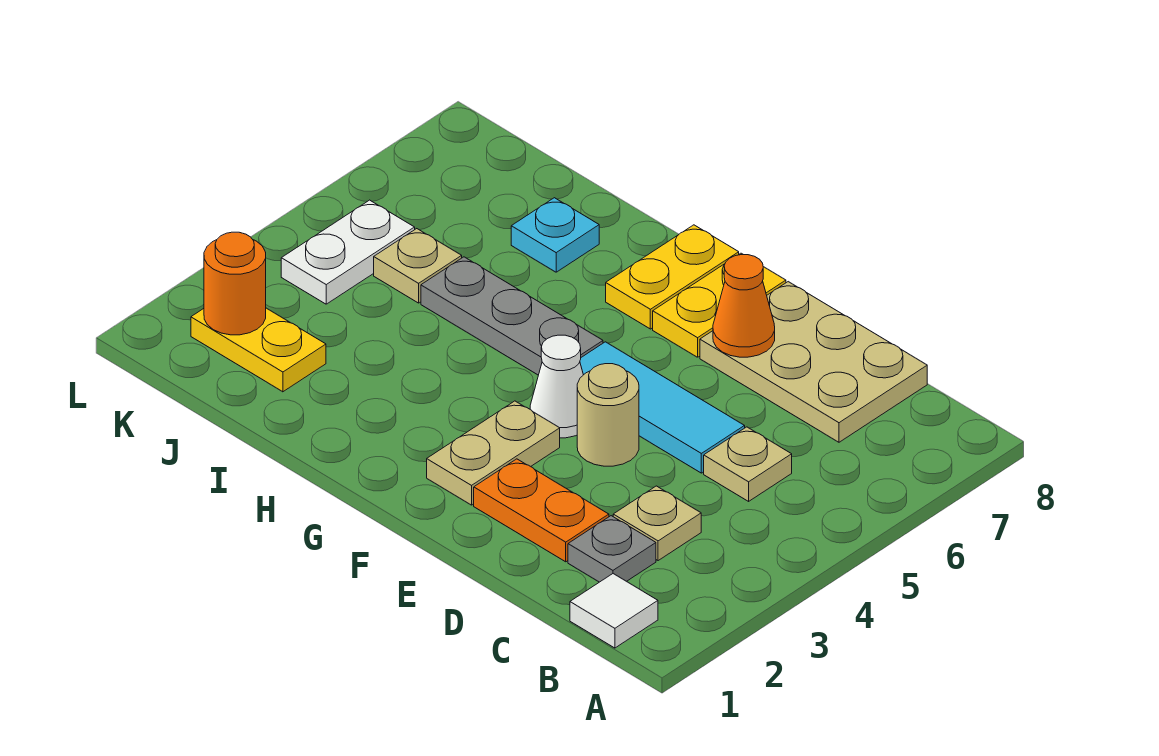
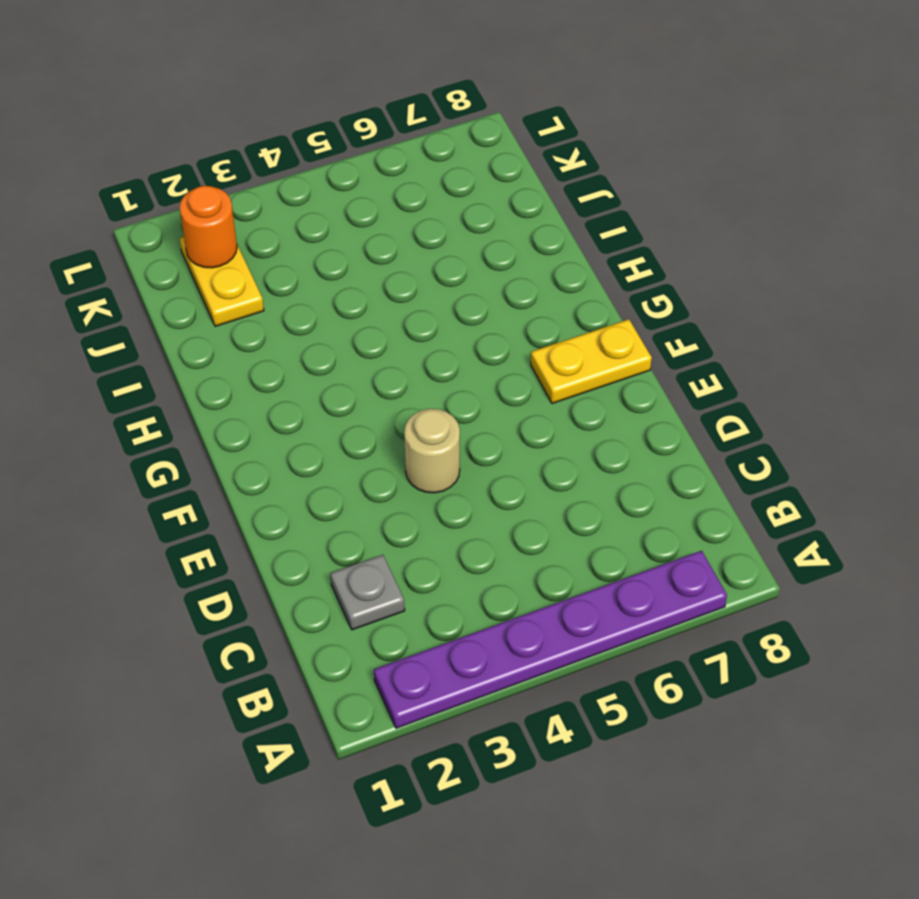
purple 1x6 plate [374,551,727,728] -> none
none -> white 1x1 tile [570,574,658,648]
none -> tan 1x1 plate [613,486,701,561]
none -> tan 1x1 plate [704,427,792,501]

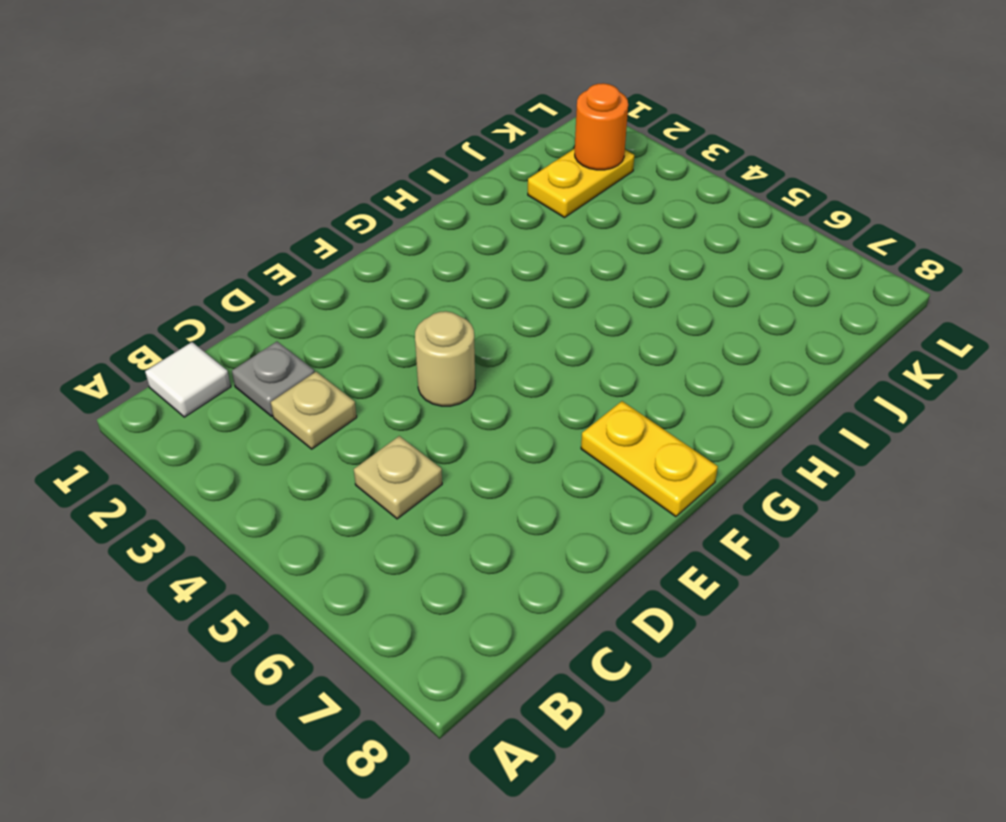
none -> tan 2x3 plate [700,282,927,442]
none -> orange 1x2 plate [474,459,609,562]
none -> cyan 1x3 tile [580,342,745,473]

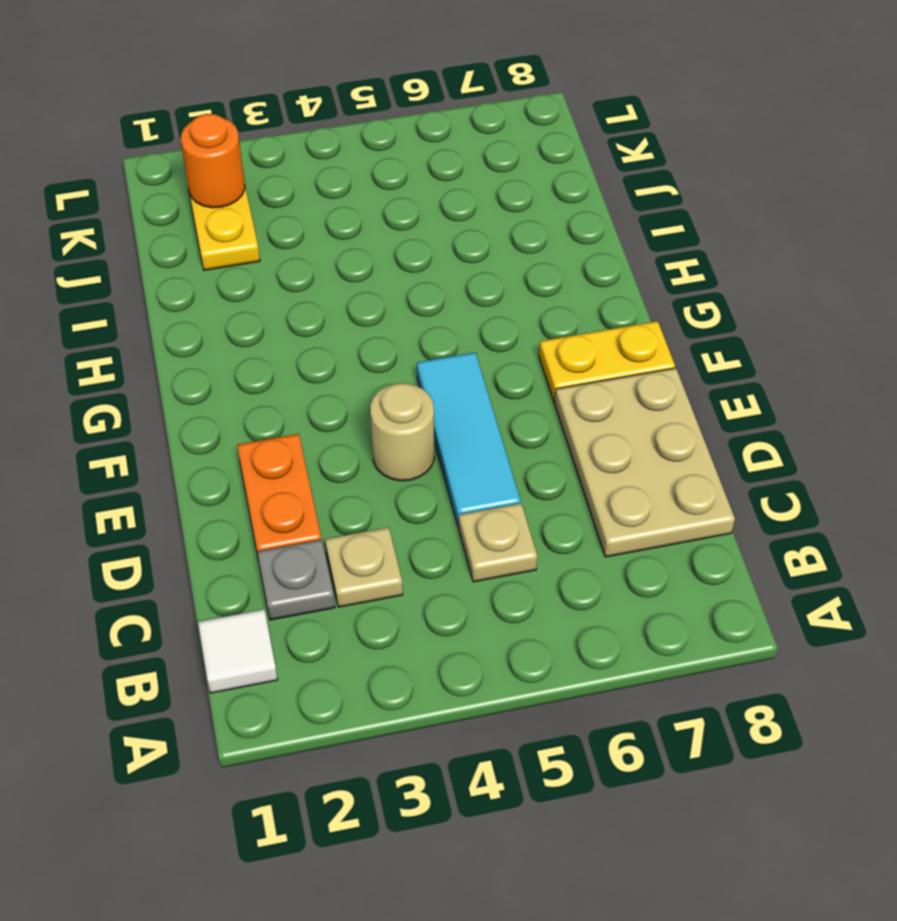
none -> tan 1x2 plate [427,401,560,505]
none -> white 1x1 cone [530,335,583,438]
none -> grey 1x3 plate [421,257,603,375]

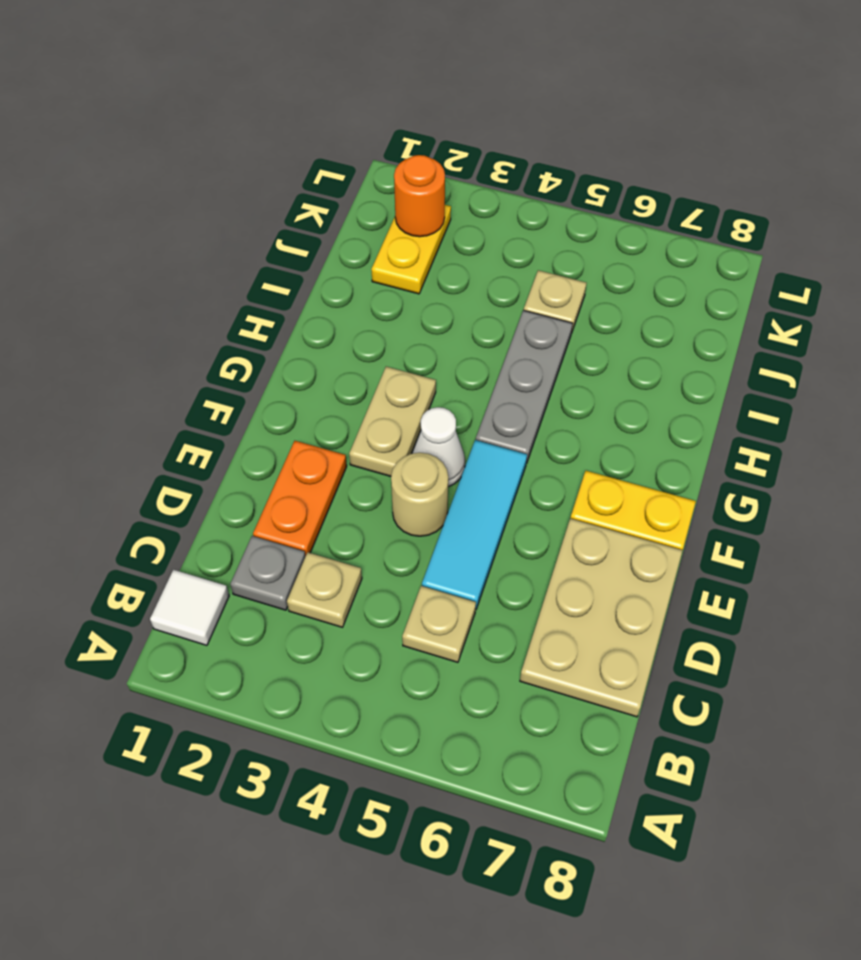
tan 1x2 plate [349,367,436,476] -> tan 1x2 plate turned to [427,401,560,505]
none -> yellow 1x2 plate [606,225,739,329]
none -> cyan 1x1 plate [511,198,599,272]
none -> white 1x2 plate [281,200,415,304]

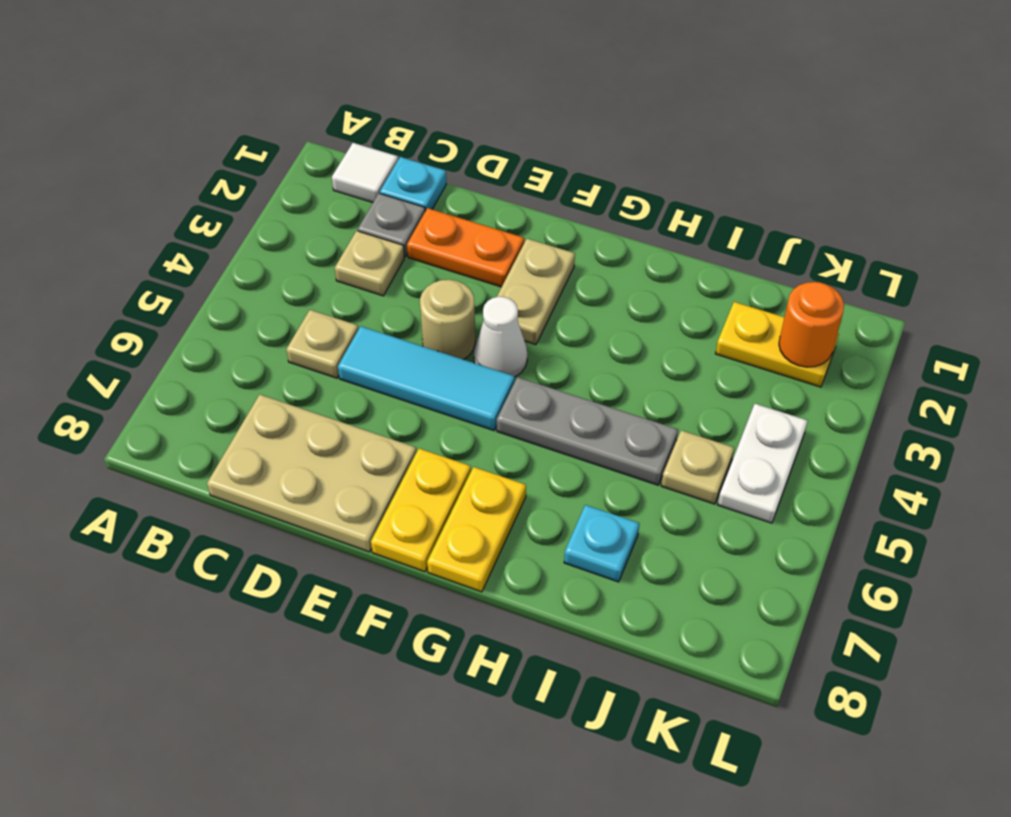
cyan 1x1 plate [380,157,446,211] -> none
none -> orange 1x1 cone [713,255,775,357]

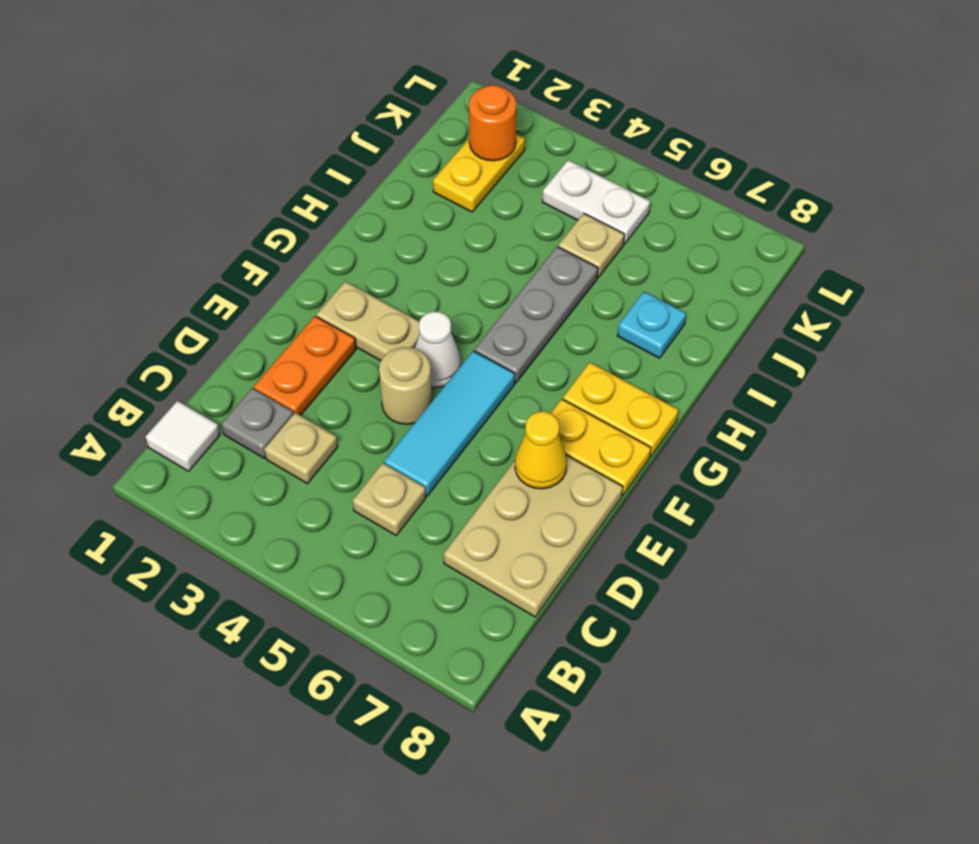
yellow 1x1 cone [515,412,567,489] -> orange 1x1 cone [713,255,775,357]

